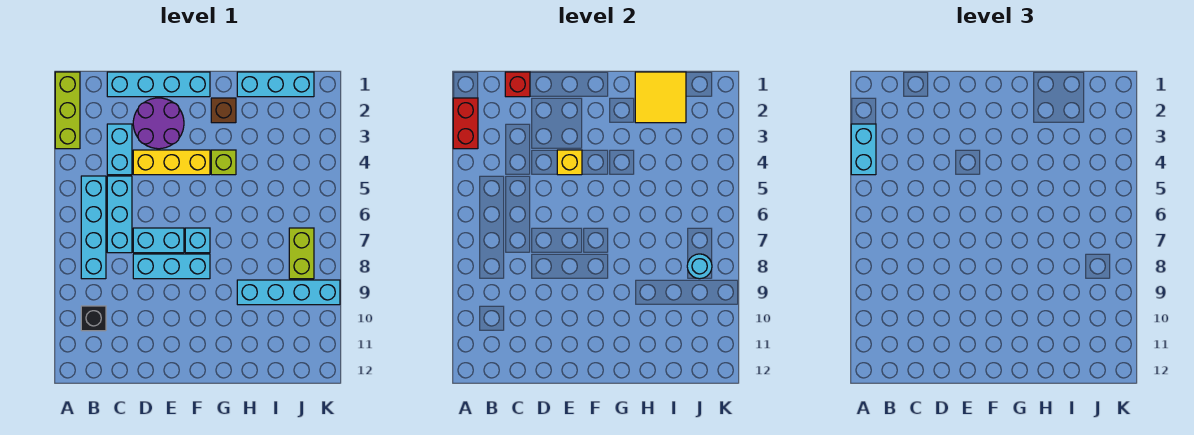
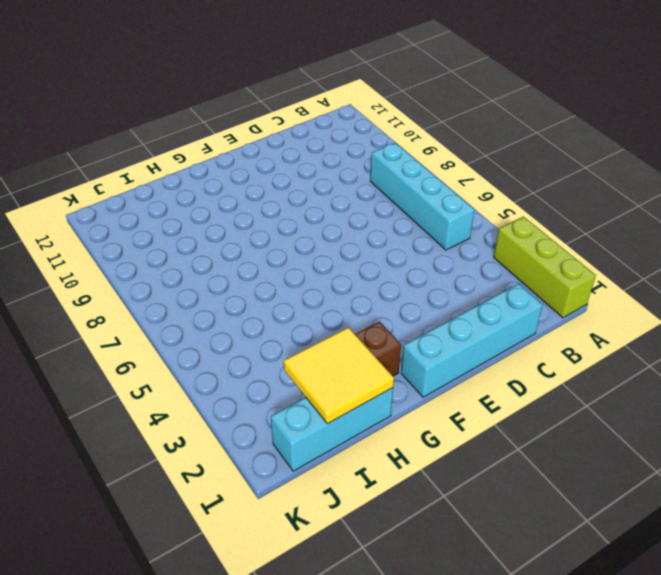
none -> black 1x1 brick [81,306,106,331]
none -> cyan 1x2 brick [107,124,132,175]
none -> cyan 1x3 brick [107,176,132,253]

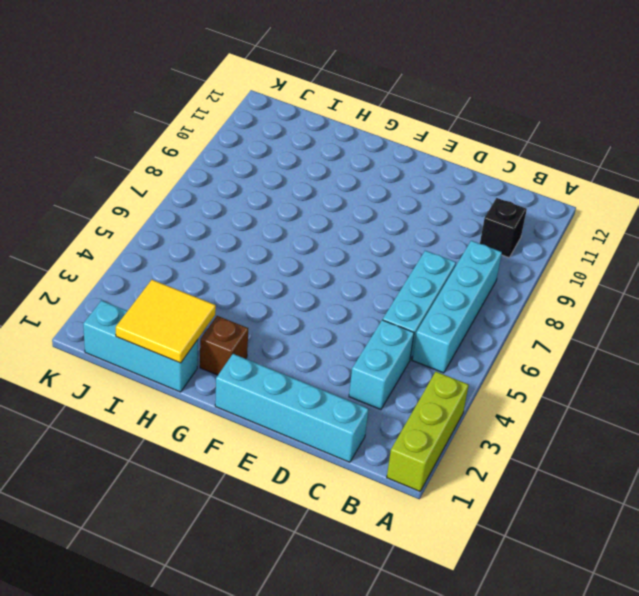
none -> purple 2x2 round brick [133,98,184,149]
none -> yellow 1x3 brick [133,150,210,175]
none -> cyan 1x2 brick [133,228,184,253]

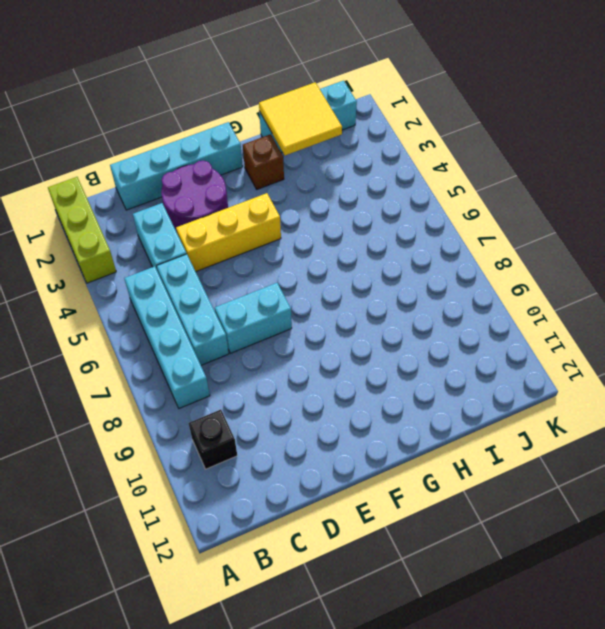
none -> cyan 1x3 brick [133,254,210,279]
none -> cyan 1x1 brick [185,228,210,253]
none -> lime 1x1 brick [211,150,236,175]

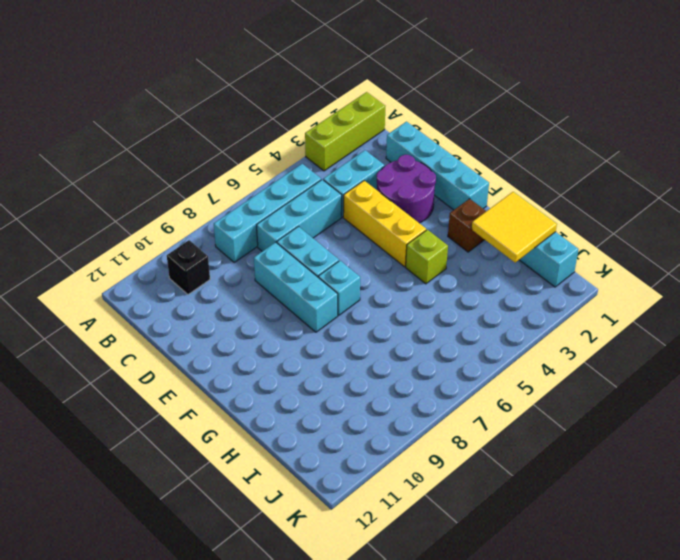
none -> cyan 1x4 brick [237,280,340,305]
none -> lime 1x2 brick [289,228,314,279]
none -> red 1x2 brick [453,98,478,149]

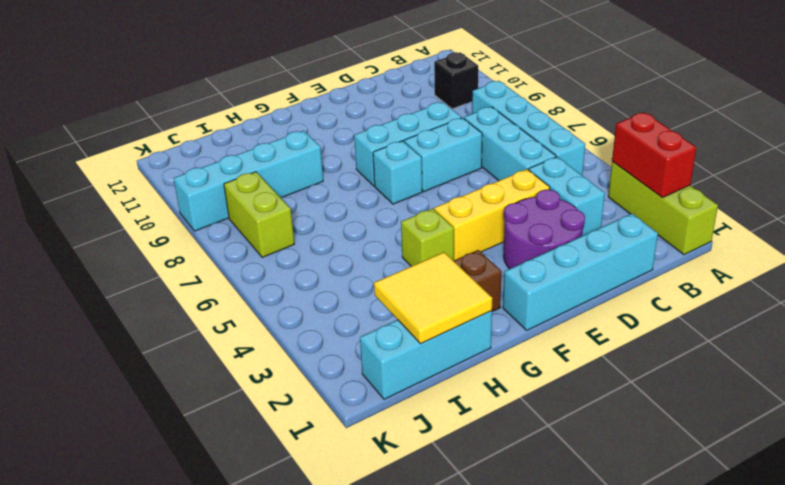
none -> red 1x1 brick [505,72,530,97]
none -> yellow 1x1 brick [557,150,582,175]
none -> cyan 1x1 round brick [687,254,712,279]

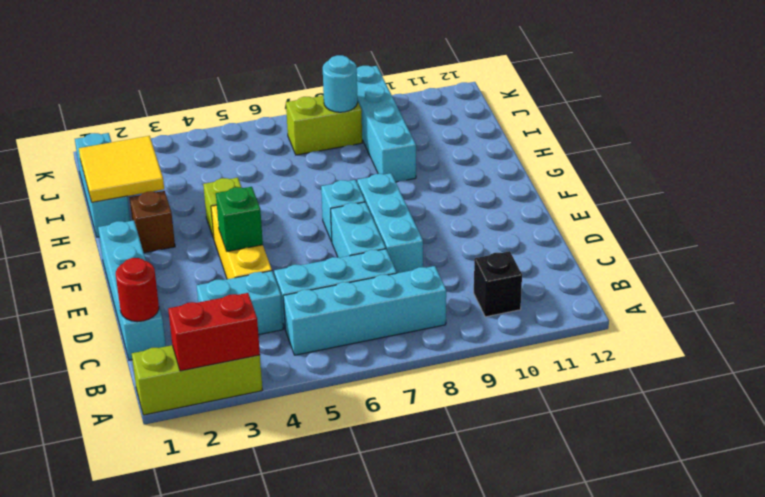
red 1x1 round brick [116,258,159,322] -> red 1x1 brick [505,72,530,97]
green 1x1 brick [216,187,263,251] -> yellow 1x1 brick [557,150,582,175]
none -> purple 2x2 round brick [133,98,184,149]
none -> cyan 1x2 brick [851,124,876,175]

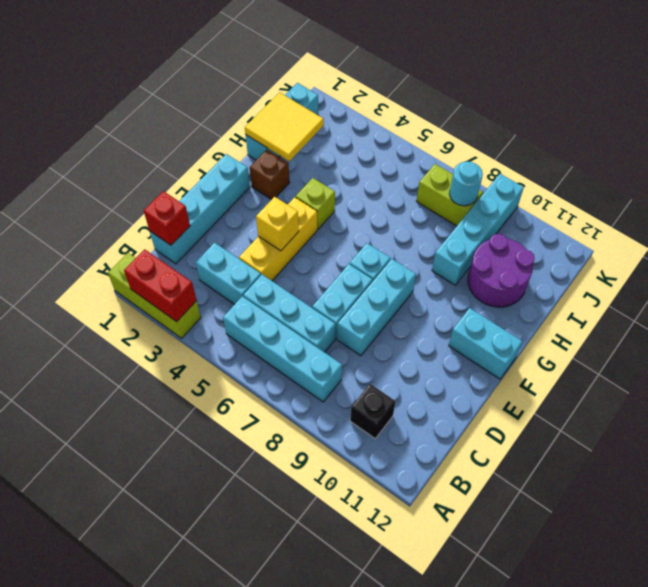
cyan 1x2 brick [449,308,522,379] -> cyan 1x2 brick moved to [851,124,876,175]
purple 2x2 round brick [468,234,535,307] -> purple 2x2 round brick moved to [133,98,184,149]

